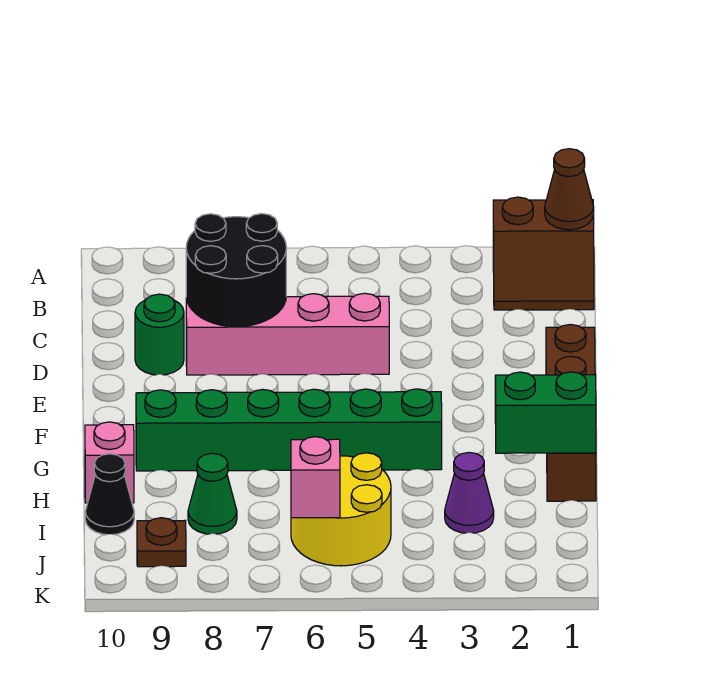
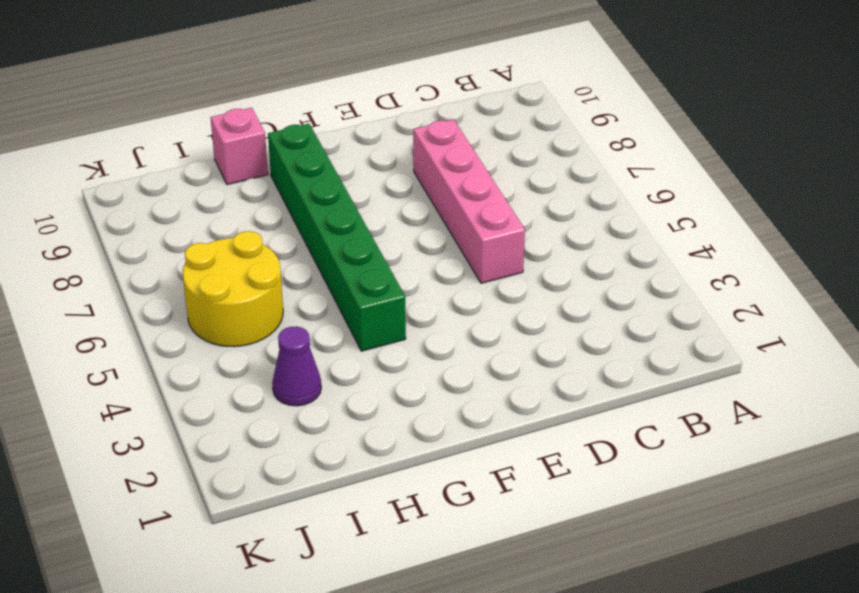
none -> brown 2x2 slope [493,197,594,310]
none -> green 1x1 round brick [135,294,184,375]
none -> brown 1x4 brick [546,324,596,501]

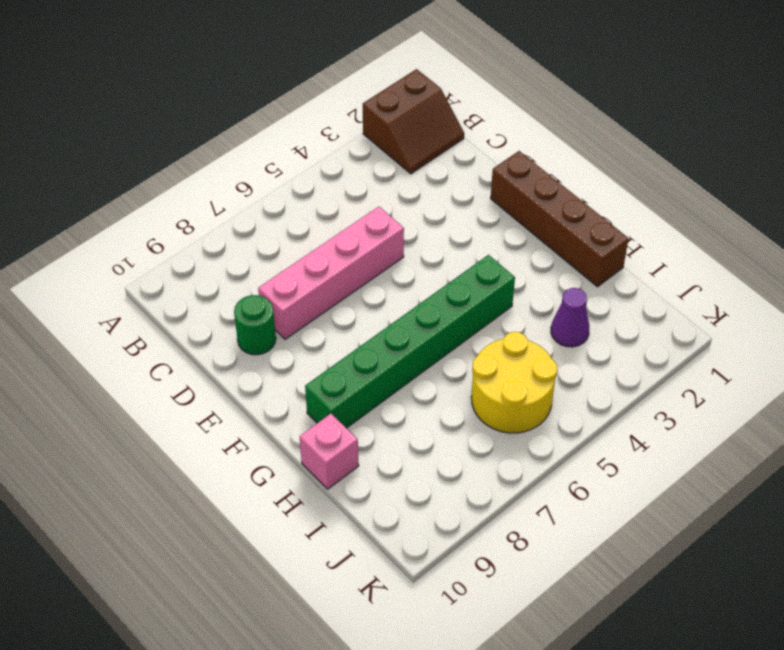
none -> green 1x1 cone [188,453,237,534]
none -> black 1x1 cone [85,454,134,535]
none -> brown 1x1 plate [137,518,186,567]

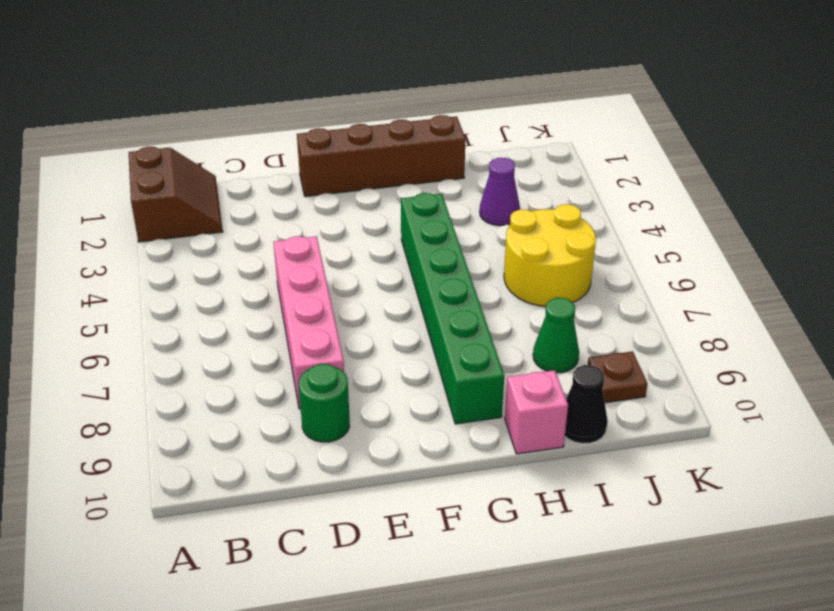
none -> brown 1x1 cone [545,149,594,230]
none -> black 2x2 round brick [186,214,286,327]
none -> green 1x2 brick [495,372,596,453]

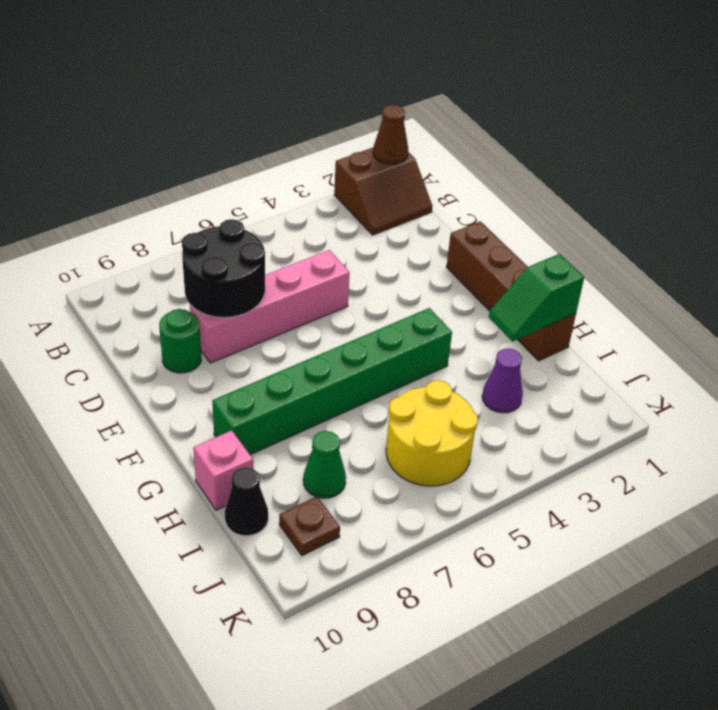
green 1x2 slope [489,254,584,341] -> green 1x2 brick [495,372,596,453]
none -> pink 1x1 brick [291,437,340,518]

